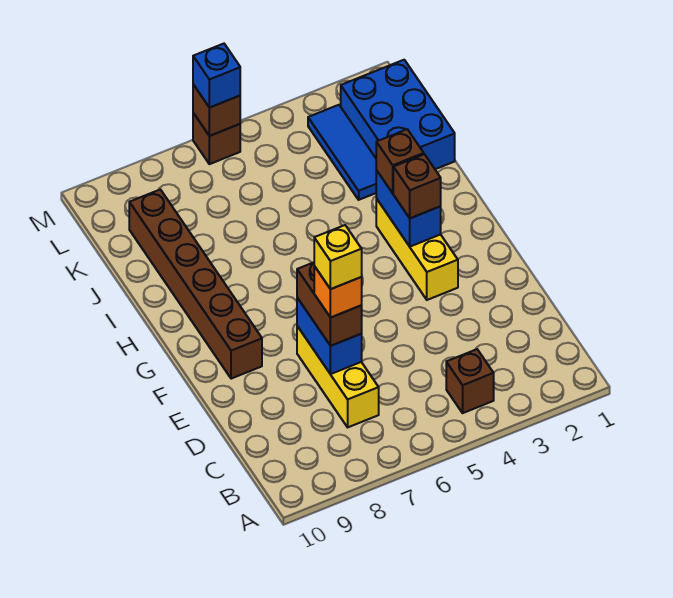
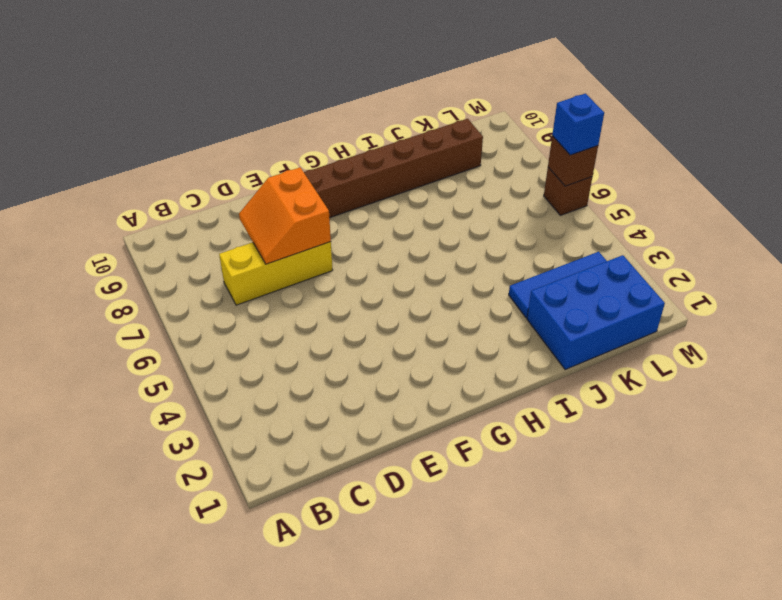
orange 2x2 slope [239,168,331,264] -> blue 1x2 brick [297,298,362,374]
none -> brown 1x1 brick [446,349,494,413]
none -> yellow 1x3 brick [376,199,458,300]
none -> blue 1x2 brick [376,170,441,247]

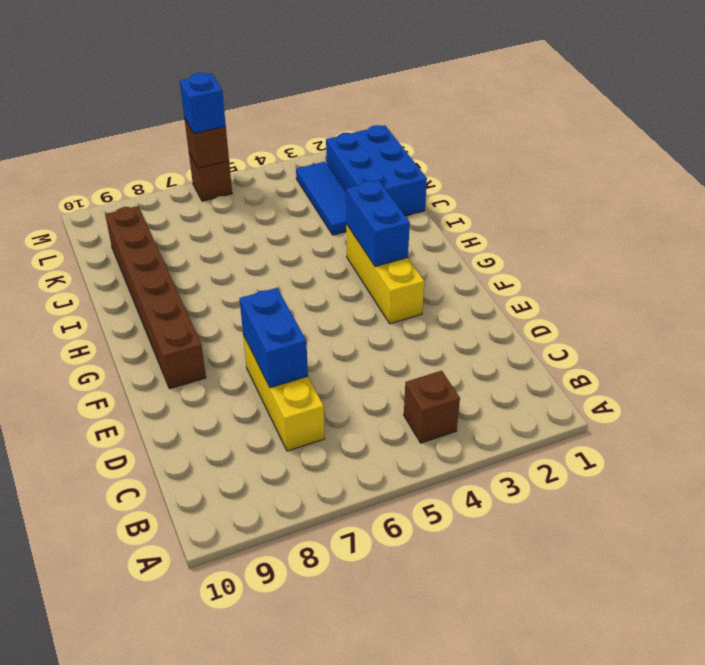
none -> brown 1x2 brick [297,262,362,346]
none -> brown 1x1 brick [393,154,441,218]
none -> brown 1x1 brick [376,129,424,193]

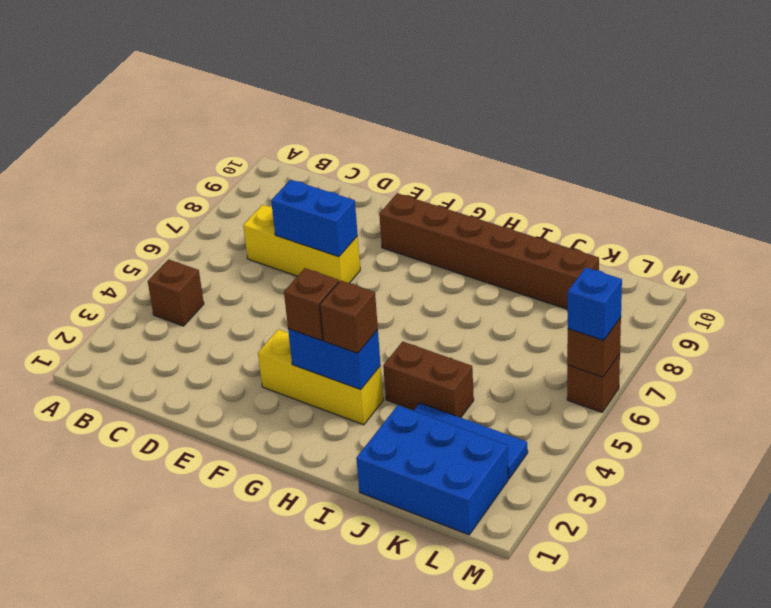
brown 1x2 brick [383,341,474,418] -> brown 1x2 brick moved to [297,262,362,346]
none -> orange 1x1 brick [314,266,362,318]
none -> yellow 1x1 brick [314,225,362,289]

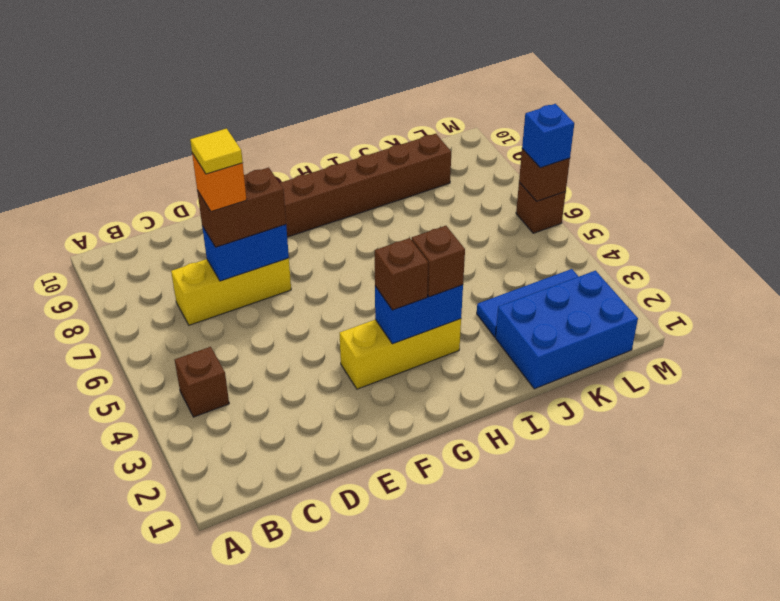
yellow 1x1 tile [190,129,243,174] -> yellow 1x1 brick [314,225,362,289]

